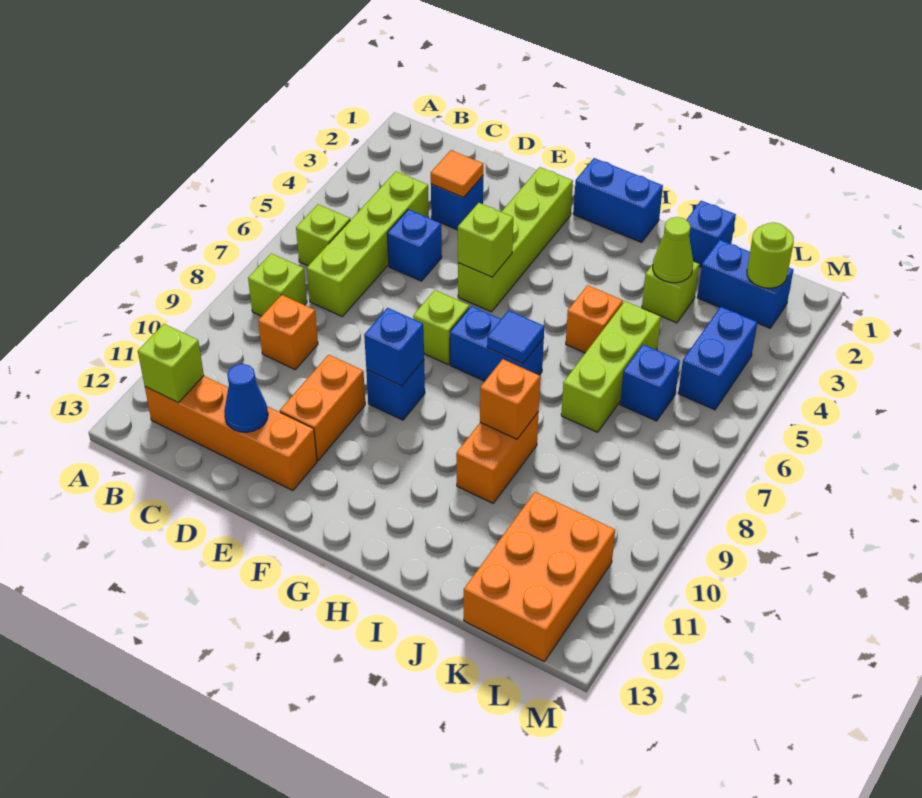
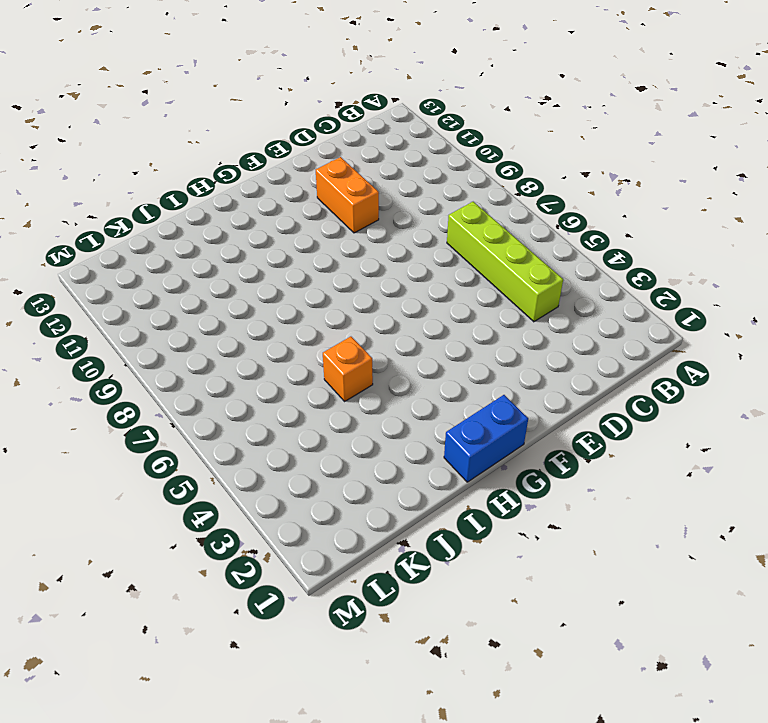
none -> lime 1x1 brick [296,204,350,266]
none -> lime 1x1 brick [248,254,307,316]
none -> orange 1x4 brick [145,376,317,491]
none -> orange 1x1 brick [258,295,318,369]

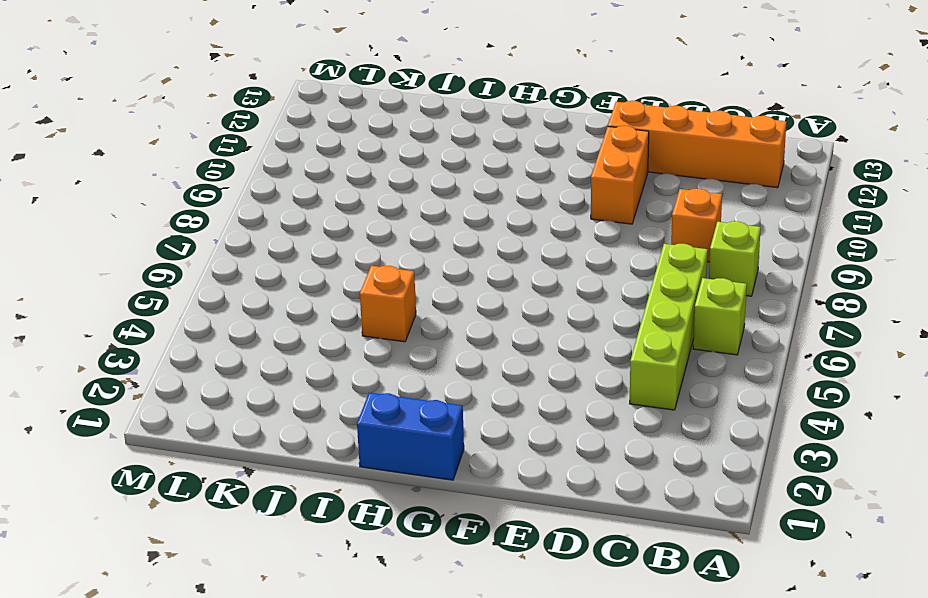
none -> blue 1x1 brick [431,176,483,230]
none -> blue 1x1 brick [387,209,442,281]
none -> lime 1x4 brick [458,167,573,312]
none -> lime 1x1 brick [413,290,469,364]

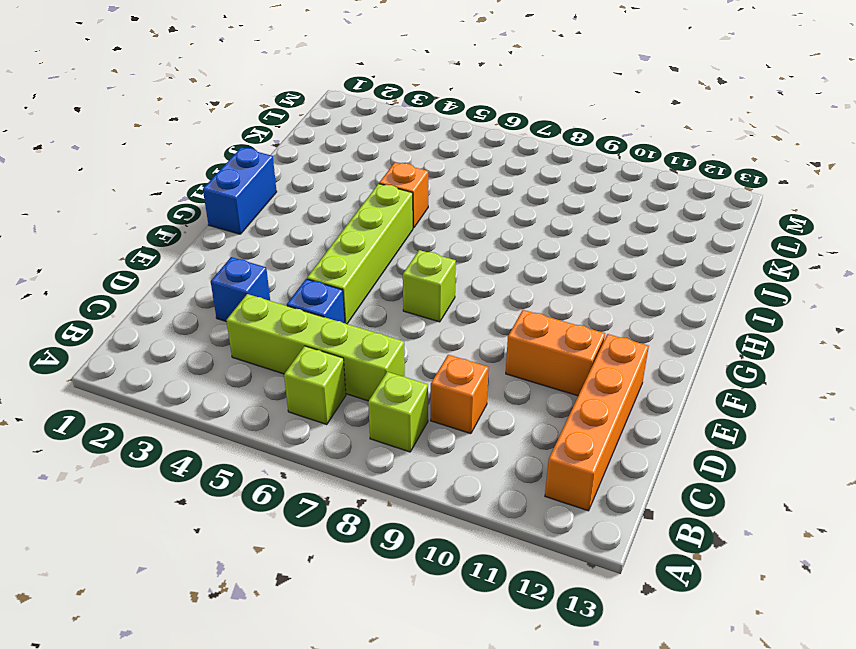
lime 1x4 brick [307,184,413,324] -> lime 1x4 brick turned to [458,167,573,312]
none -> blue 1x1 brick [366,360,425,420]
none -> blue 1x2 brick [450,306,544,381]
none -> orange 1x2 brick [456,412,539,503]
none -> blue 1x1 brick [686,201,736,267]

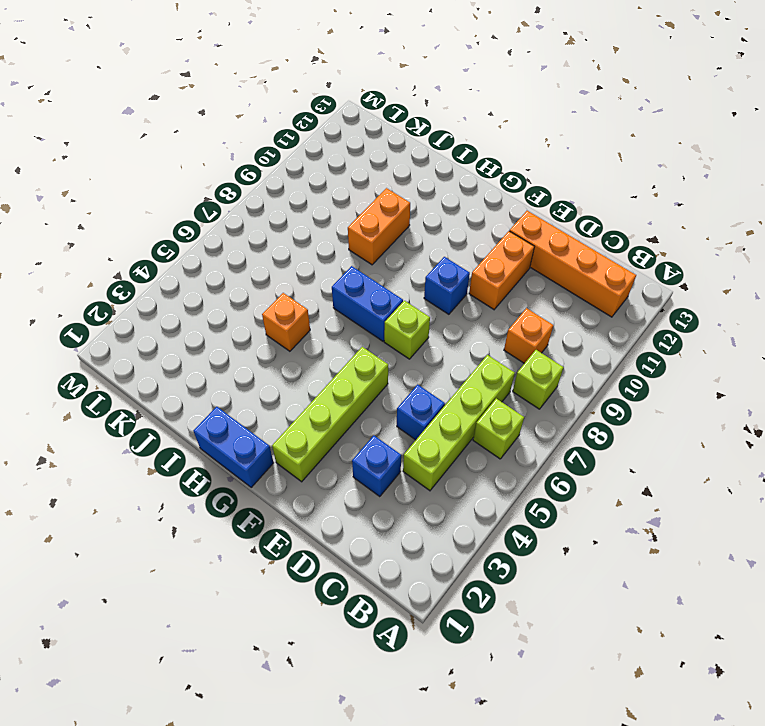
none -> blue 1x1 brick [686,201,736,267]
none -> lime 1x1 brick [642,262,699,323]
none -> lime 1x3 brick [561,301,661,432]
none -> blue 1x2 brick [697,240,793,328]

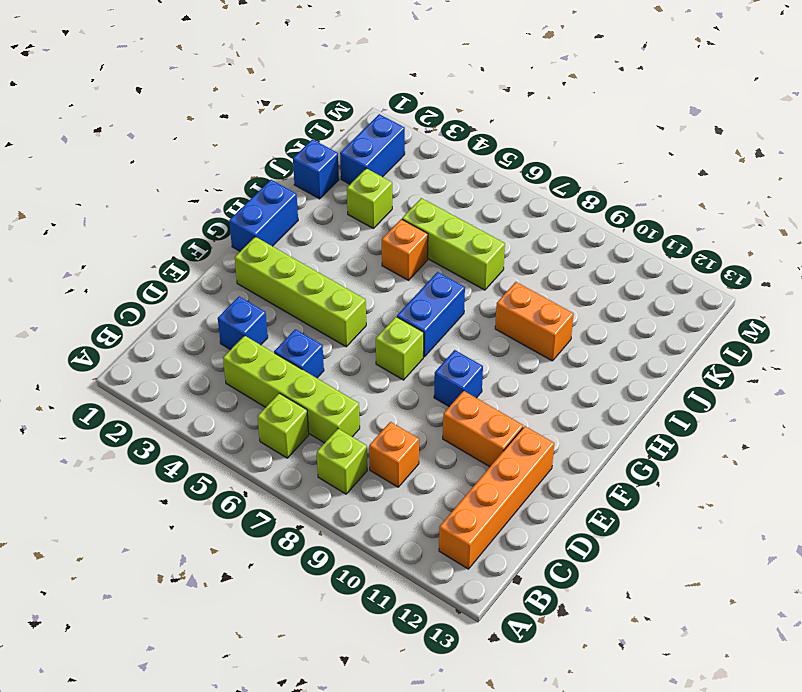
none -> blue 1x1 brick [620,345,680,421]
none -> orange 2x3 brick [464,492,615,661]
none -> blue 1x2 brick [678,307,757,410]
none -> lime 1x1 brick [138,324,204,403]

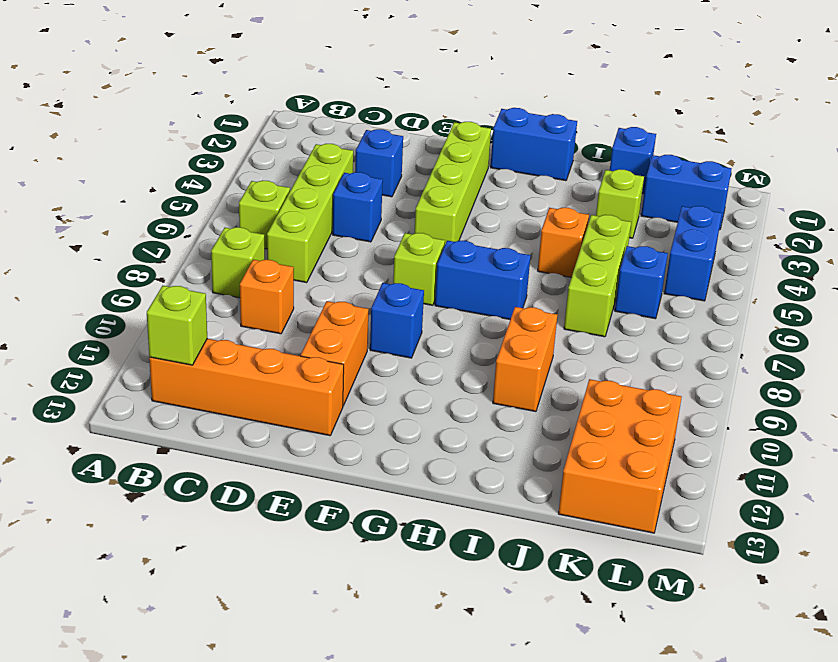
none -> orange 1x1 tile [431,150,483,197]
none -> blue 1x1 cone [224,364,268,432]
none -> lime 1x1 brick [458,203,513,277]
none -> blue 1x1 brick [364,308,424,386]

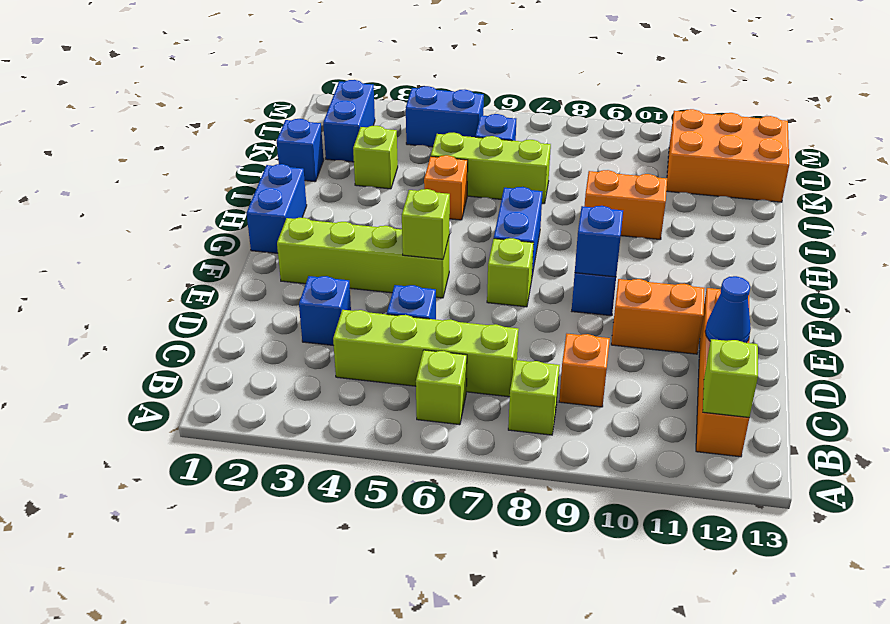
none -> orange 1x1 tile [431,150,483,197]
none -> blue 1x1 tile [487,310,544,364]
none -> orange 1x1 brick [480,359,540,439]
none -> lime 1x1 cone [653,217,693,283]

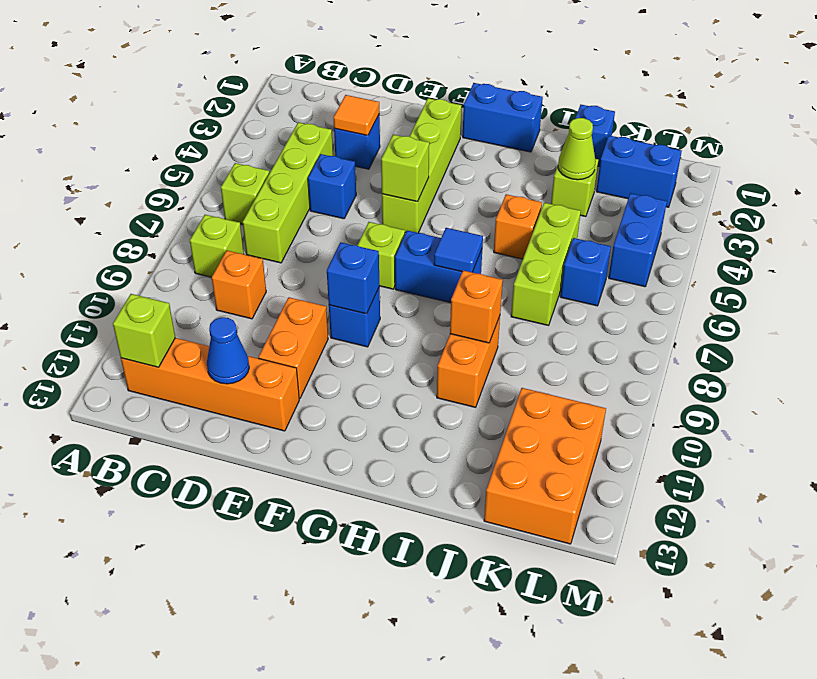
none -> lime 1x1 round brick [747,222,794,288]

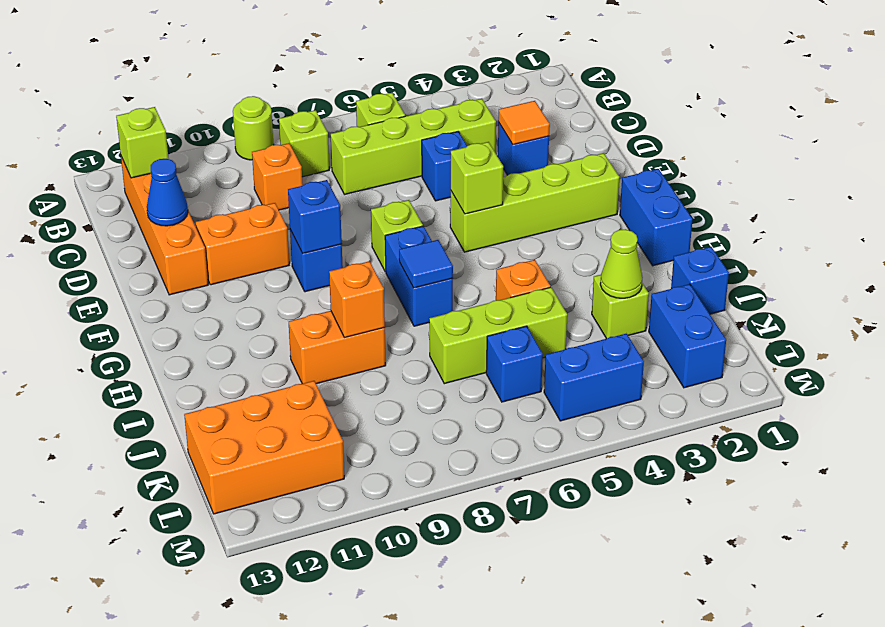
lime 1x1 round brick [233,96,274,160] -> lime 1x1 round brick moved to [747,222,794,288]

